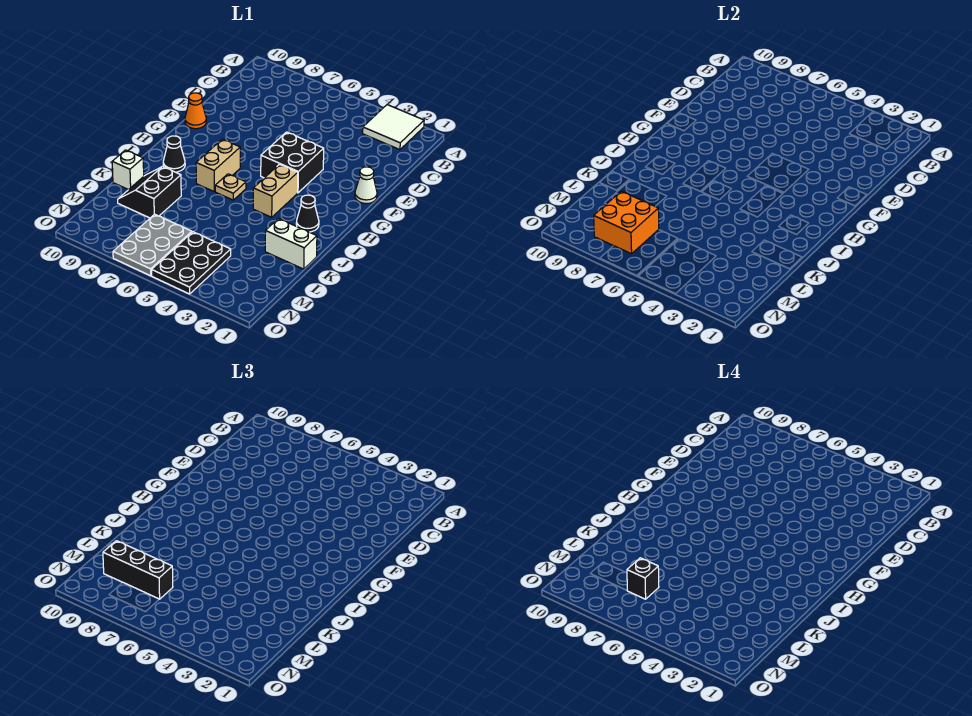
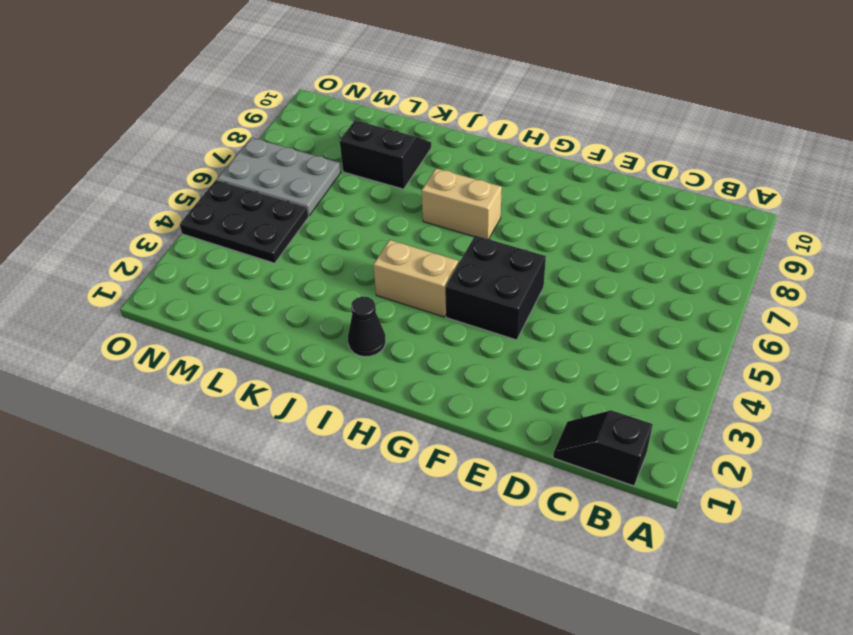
black 1x2 slope [553,410,653,486] -> none
none -> white 2x2 tile [363,105,424,150]
none -> white 1x1 cone [355,167,377,204]
none -> orange 1x1 cone [185,93,206,129]

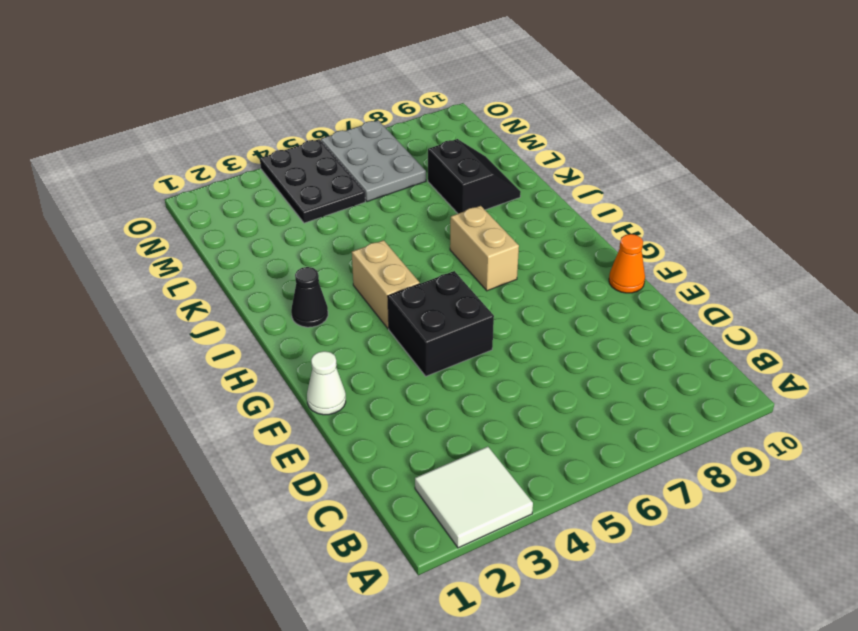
none -> tan 1x1 plate [215,174,246,200]
none -> black 1x1 cone [163,136,185,172]
none -> white 1x2 brick [265,219,317,269]

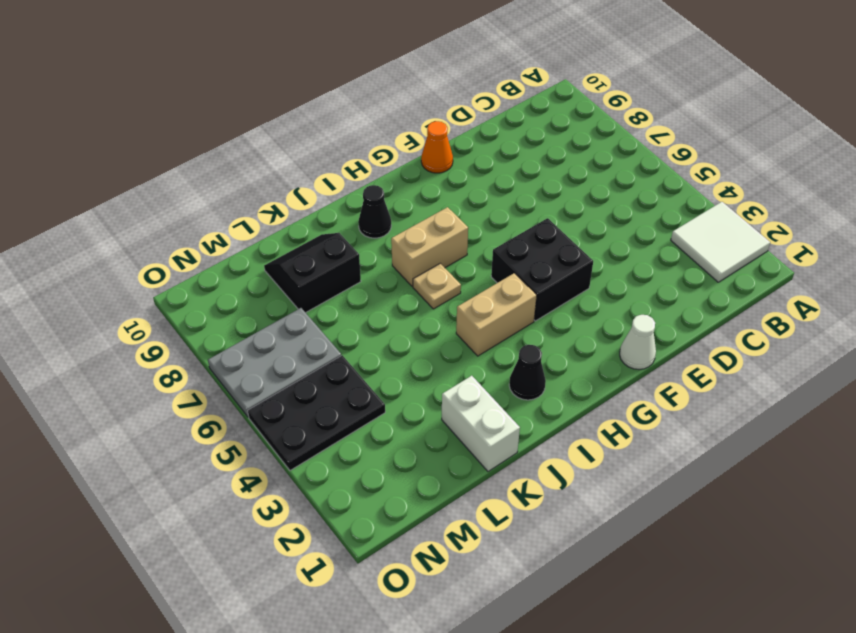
none -> white 1x1 brick [112,150,144,190]
none -> orange 2x2 brick [594,191,659,254]
none -> black 1x3 brick [103,541,173,599]

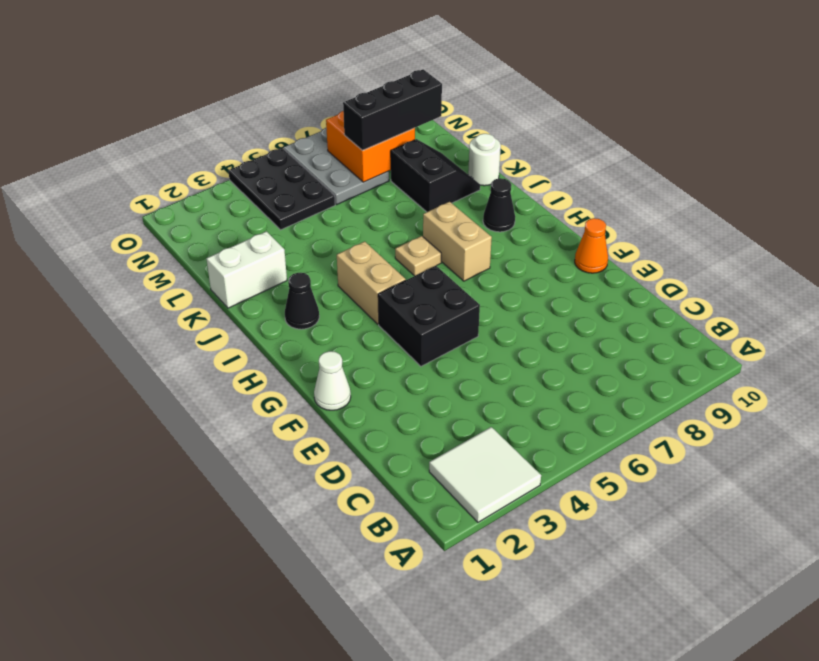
white 1x1 round brick [468,134,501,186] -> white 1x1 brick [112,150,144,190]
none -> black 1x1 brick [627,558,659,599]

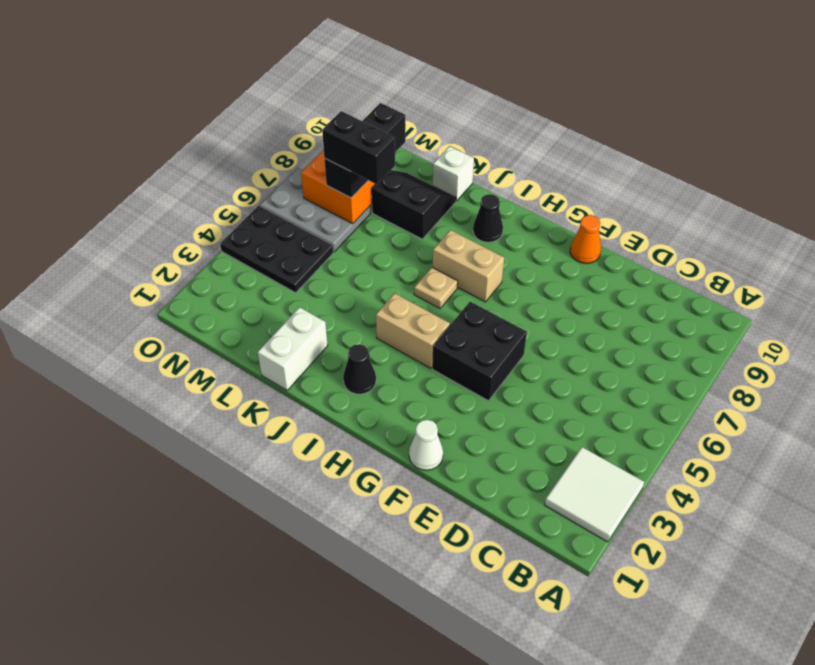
black 1x2 brick [322,111,395,184] -> black 1x1 brick [627,558,659,599]

